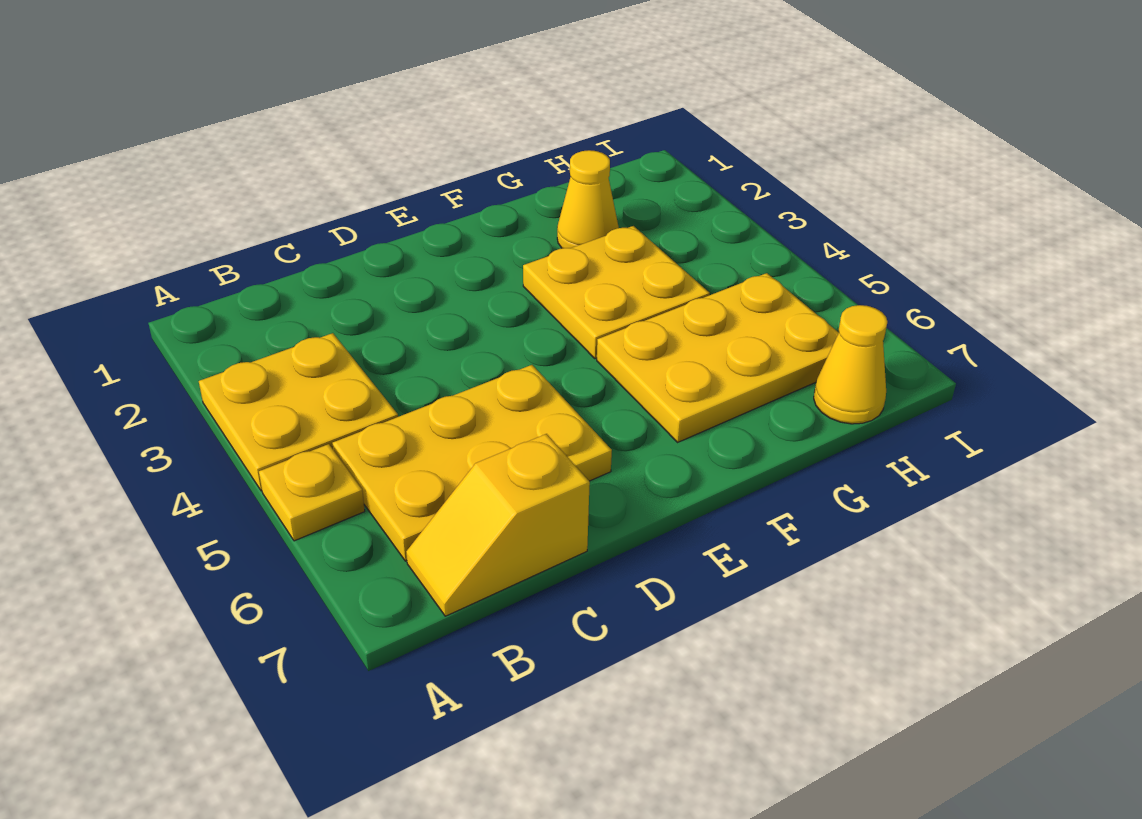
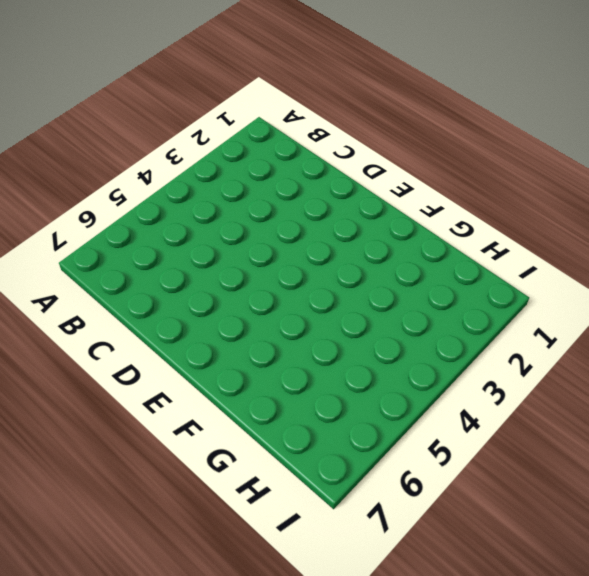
none -> yellow 2x2 plate [199,333,398,491]
none -> yellow 1x1 plate [259,444,365,541]

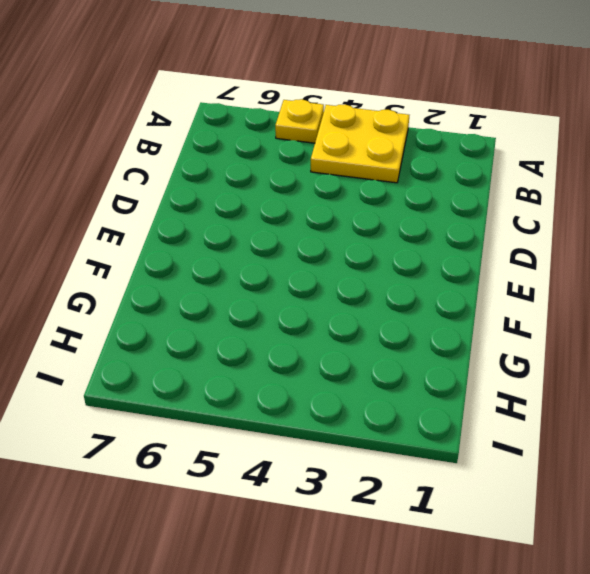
none -> yellow 2x3 plate [332,365,612,561]
none -> yellow 1x2 slope [406,434,590,616]

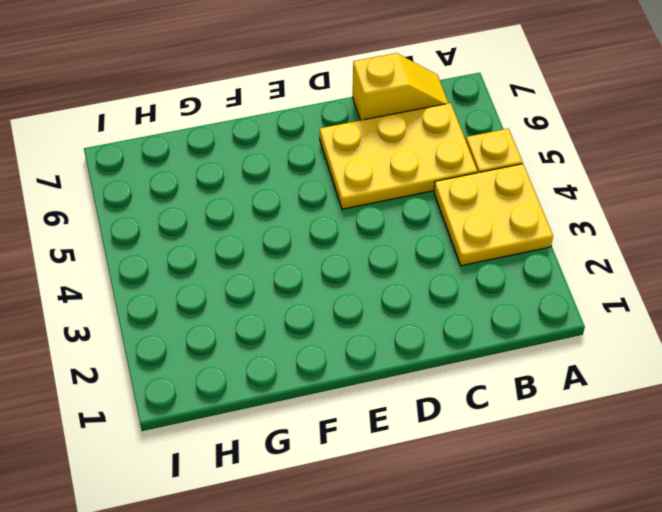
none -> yellow 2x2 plate [523,226,710,359]
none -> yellow 2x3 plate [597,273,839,442]

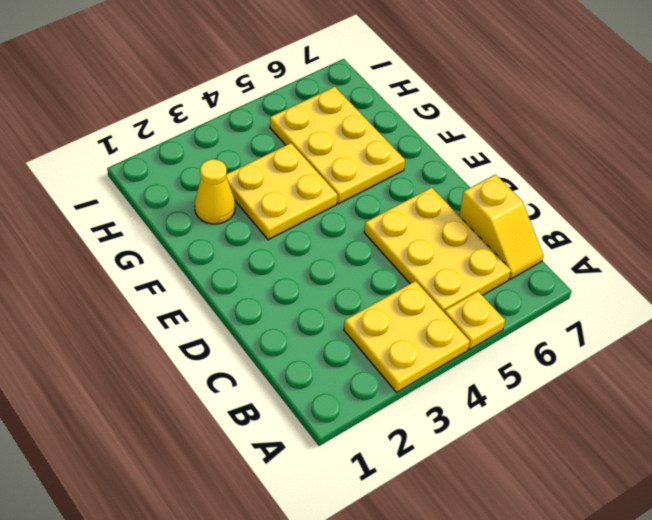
none -> yellow 1x1 cone [814,305,888,424]

